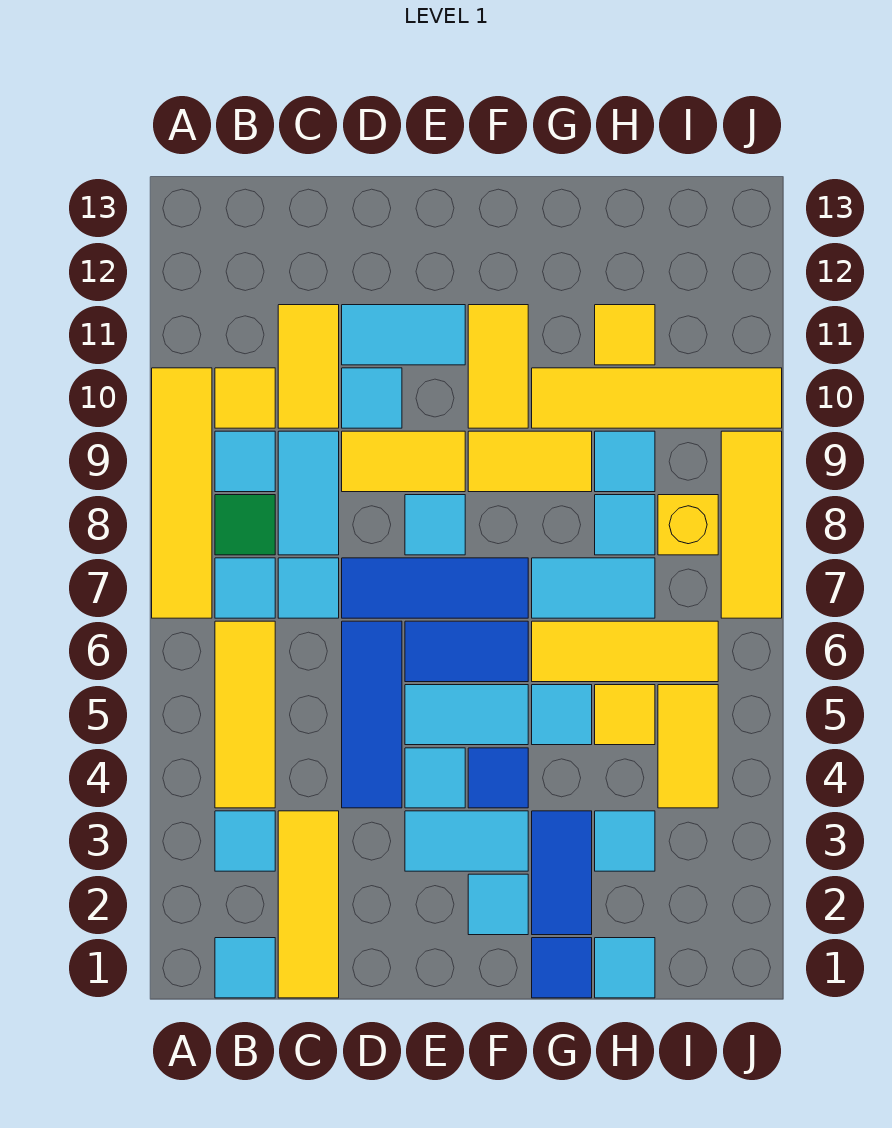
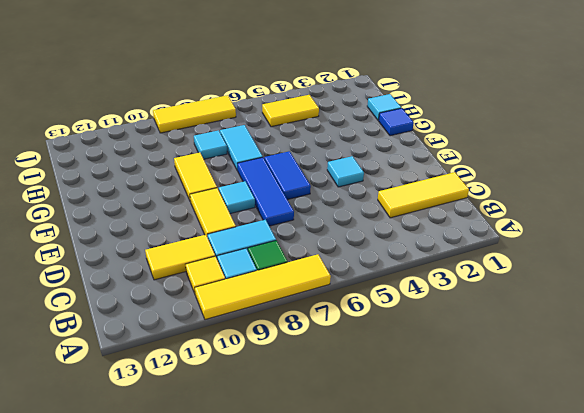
none -> cyan 1x1 tile [215,938,275,998]
none -> cyan 1x1 tile [215,811,275,871]
none -> yellow 1x3 tile [215,621,275,808]
none -> cyan 1x1 tile [215,558,275,618]

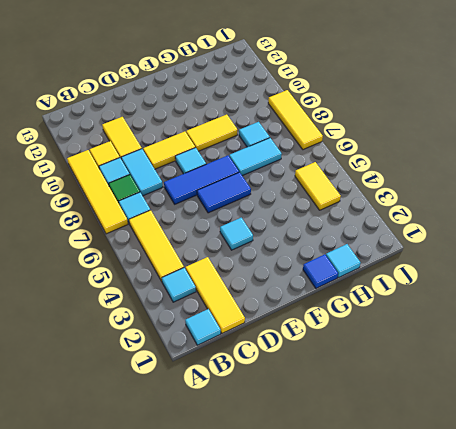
none -> cyan 1x1 tile [278,558,339,618]
none -> blue 1x3 tile [342,621,402,808]
none -> cyan 1x1 tile [342,368,402,428]
none -> cyan 1x2 tile [342,305,465,365]

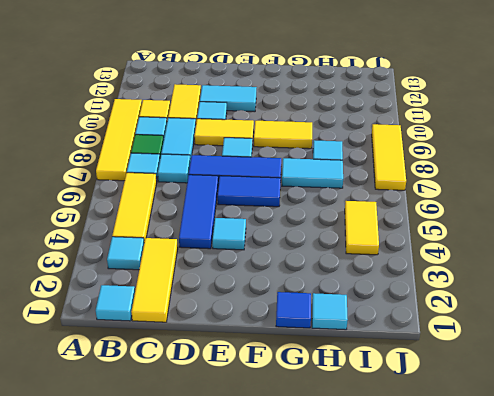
none -> cyan 1x2 tile [405,811,528,871]
none -> cyan 1x2 tile [405,685,528,745]
none -> cyan 1x1 tile [468,874,528,935]
none -> blue 1x1 tile [468,748,528,808]

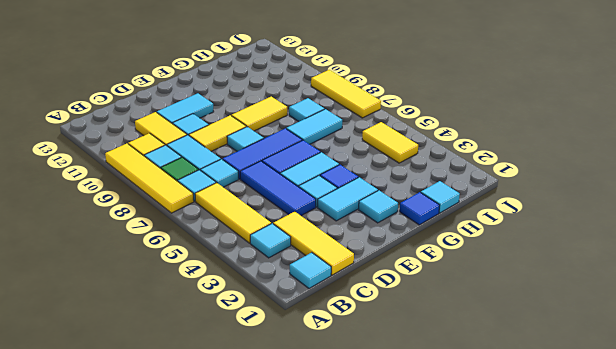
none -> yellow 1x2 tile [468,305,528,428]
none -> blue 1x2 tile [532,811,592,935]
none -> cyan 1x1 tile [532,685,592,745]
none -> yellow 1x3 tile [532,621,718,682]

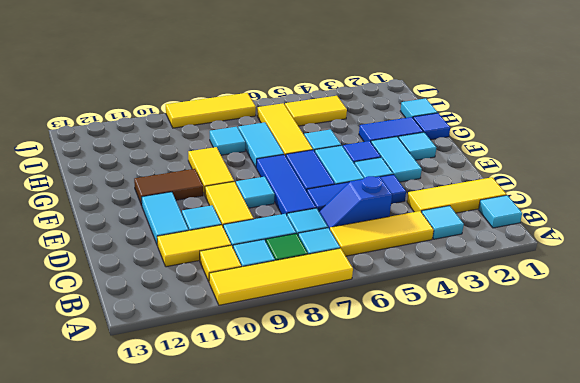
blue 1x2 slope [319,176,392,229] -> none
brown 1x2 tile [134,169,203,205] -> yellow 1x2 tile [468,305,528,428]
none -> yellow 1x4 tile [532,368,782,428]
none -> cyan 1x1 tile [595,811,655,871]
none -> yellow 1x1 tile [595,685,655,745]
none -> cyan 1x1 tile [595,431,655,492]

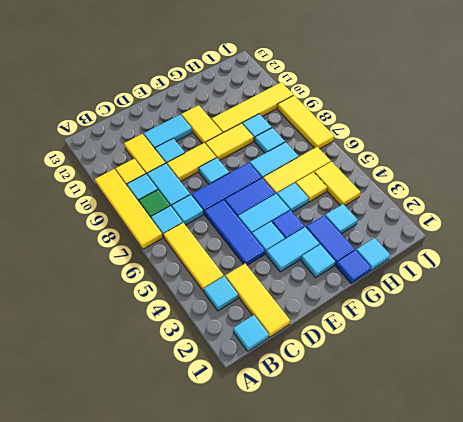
none -> yellow 1x1 tile [595,305,655,365]
none -> yellow 1x1 brick [658,495,718,555]

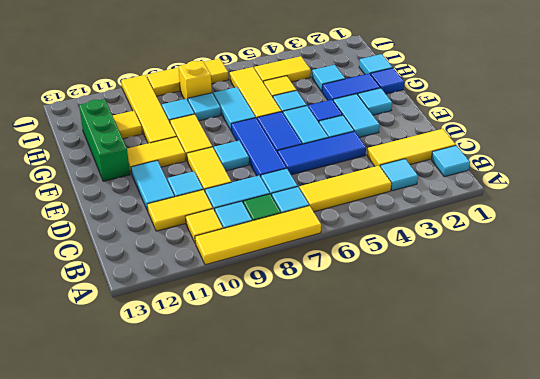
green 1x3 brick [79,99,130,181] -> none

